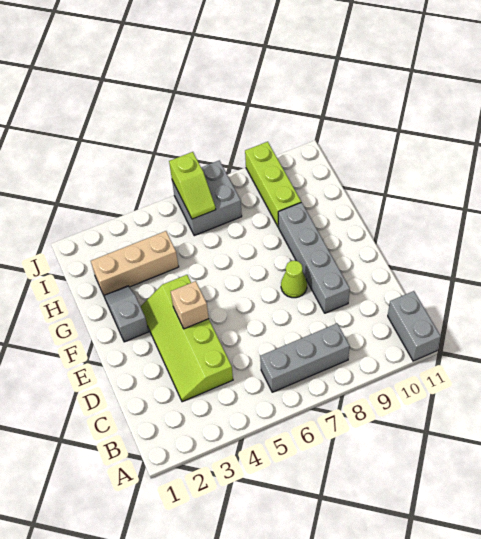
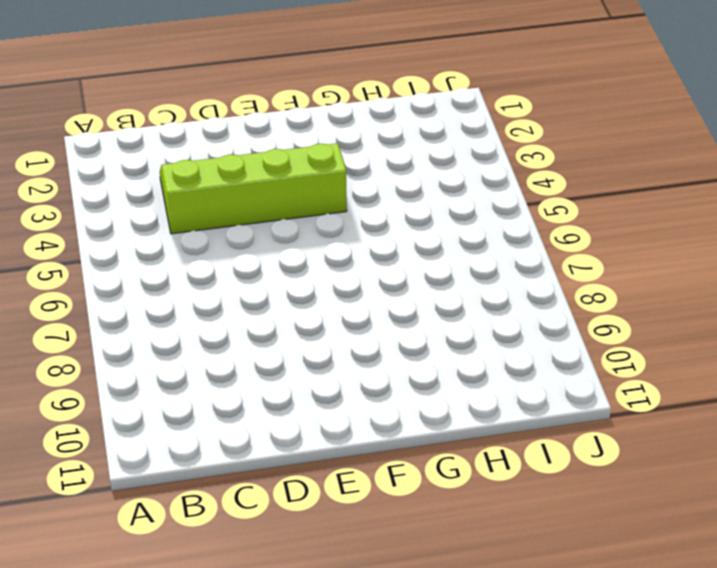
none -> grey 1x2 brick [388,291,441,361]
none -> grey 1x3 brick [260,323,350,392]

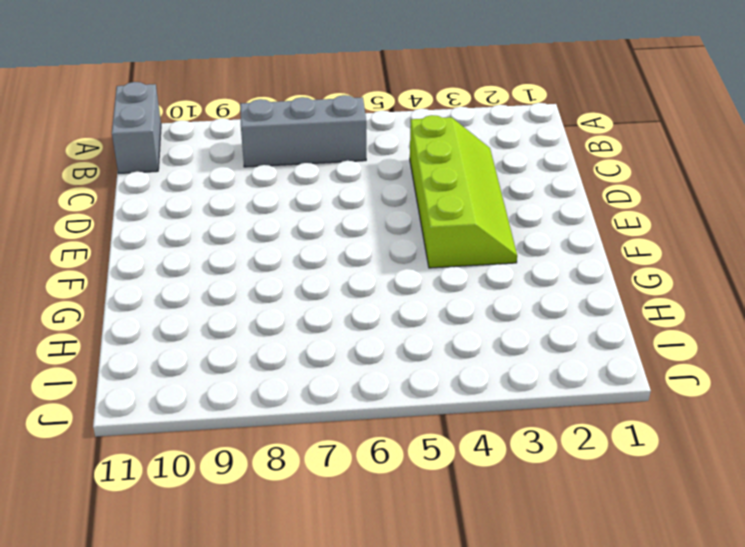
none -> grey 1x4 brick [278,202,350,313]
none -> lime 1x1 cone [281,260,307,298]

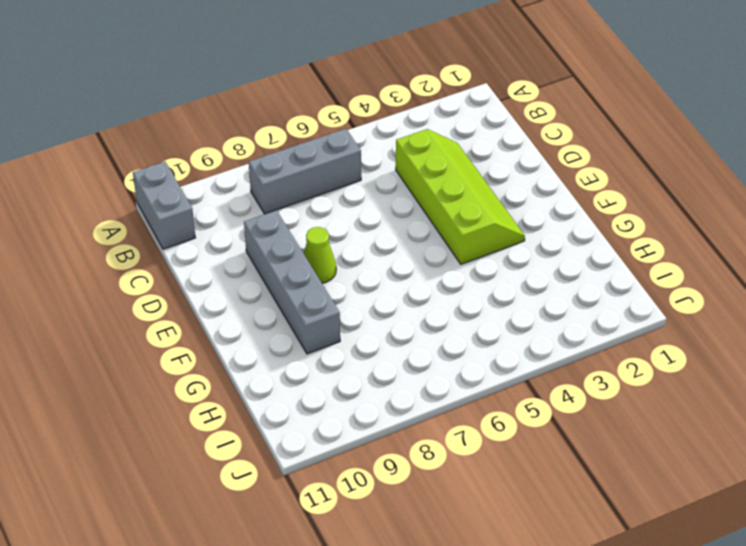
none -> grey 1x2 slope [104,286,149,342]
none -> tan 1x3 brick [91,231,179,295]

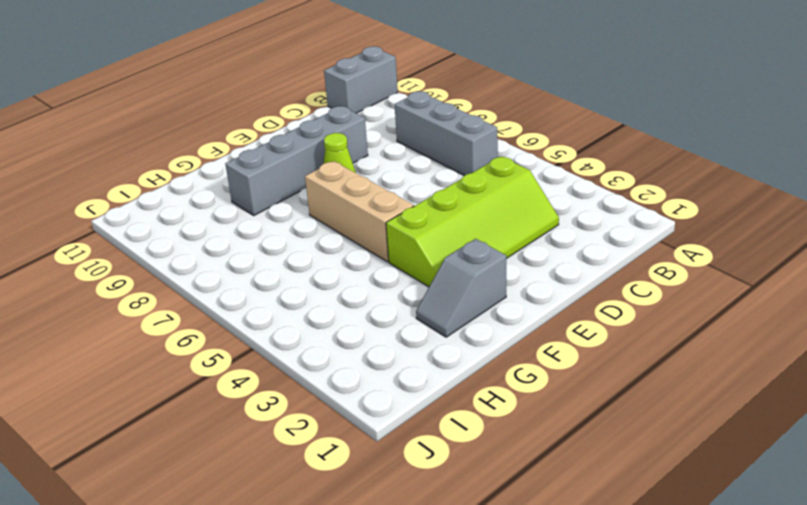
tan 1x3 brick [305,161,414,262] -> tan 1x3 brick moved to [91,231,179,295]
none -> lime 1x3 brick [245,142,301,227]
none -> grey 2x2 brick [172,160,242,236]

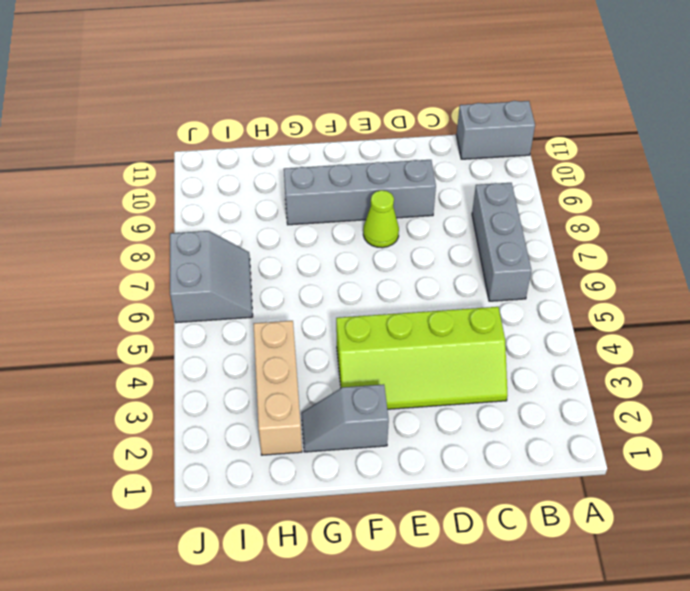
grey 2x2 slope [170,231,253,323] -> grey 2x2 brick [172,160,242,236]
none -> lime 1x3 brick [245,142,301,227]
none -> tan 1x1 brick [171,281,209,329]

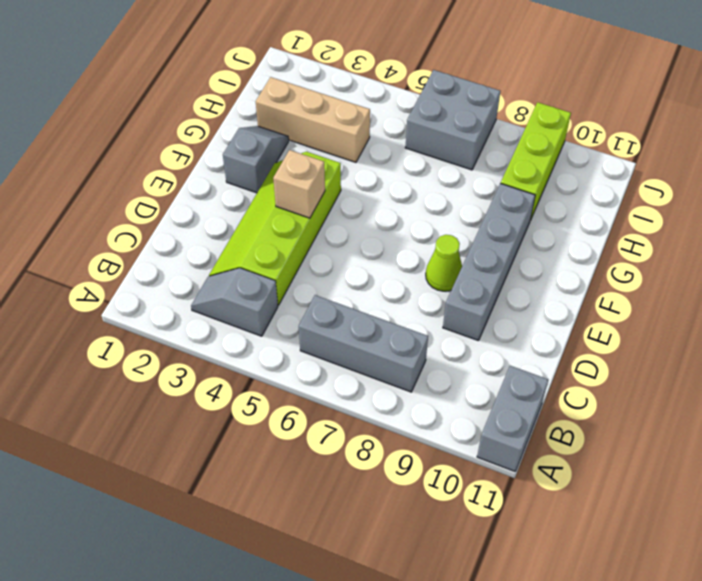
grey 1x2 slope [191,268,278,336] -> none
none -> lime 1x2 slope [169,152,216,219]

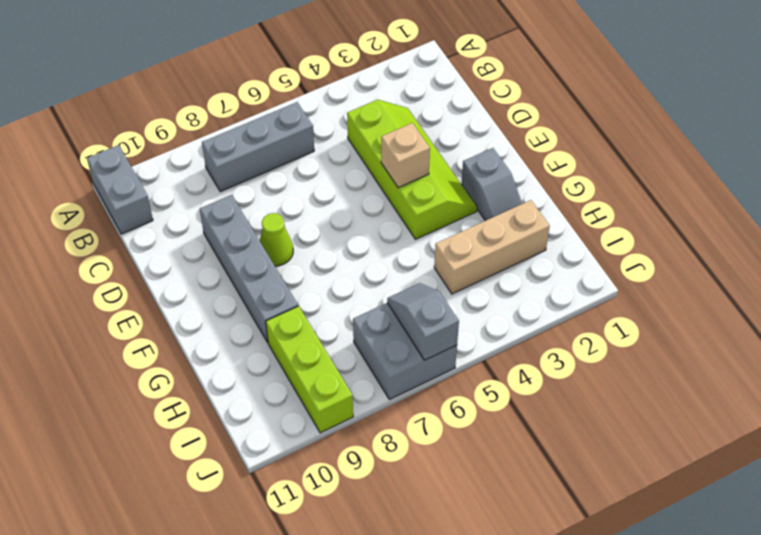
grey 1x2 slope [387,283,459,360] -> lime 1x2 slope [169,152,216,219]

